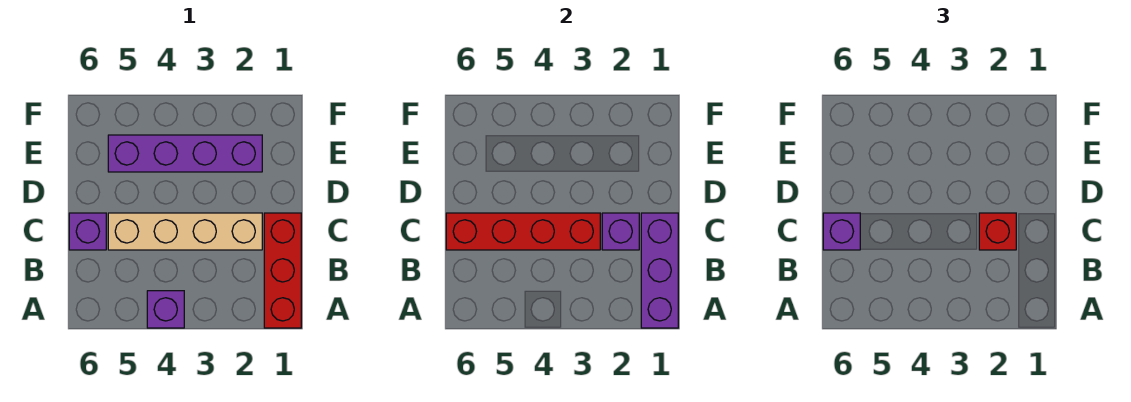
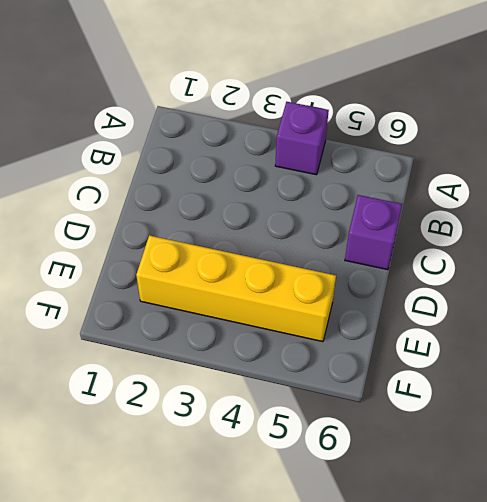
yellow 1x4 brick [136,235,336,342] -> purple 1x4 brick [108,135,262,172]
none -> red 1x3 brick [264,213,301,328]
none -> tan 1x4 brick [108,213,262,250]

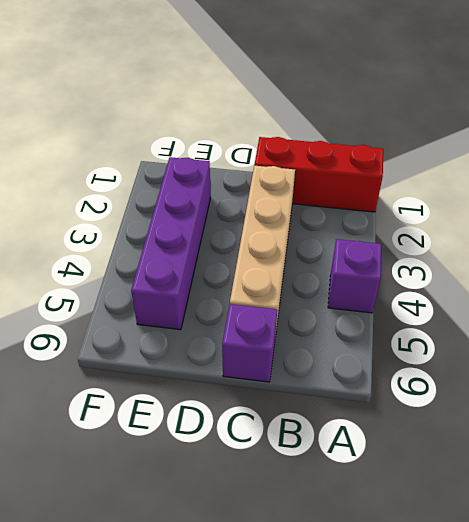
none -> purple 1x3 brick [641,213,678,328]
none -> purple 1x1 brick [602,213,639,250]

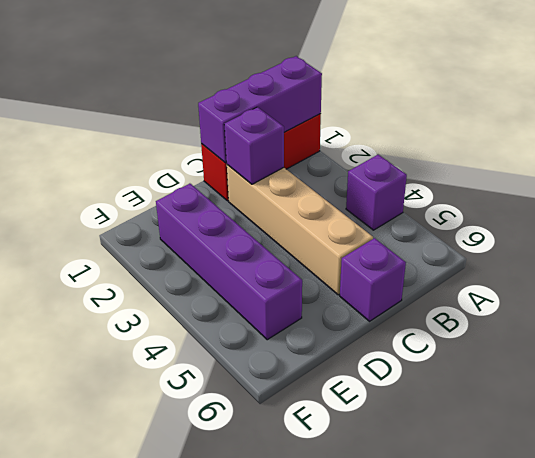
none -> red 1x4 brick [446,213,600,250]
none -> red 1x1 brick [979,213,1016,250]

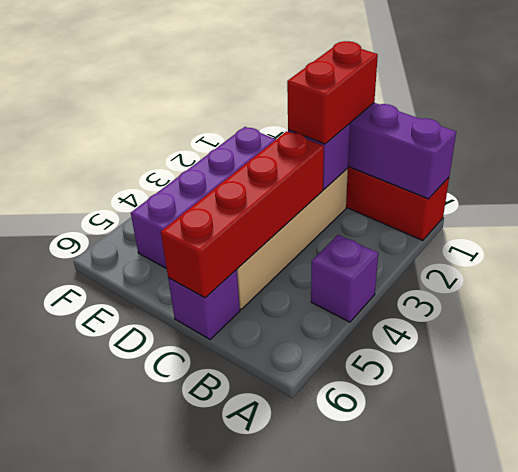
red 1x2 brick [287,41,378,144] -> red 1x1 brick [979,213,1016,250]
none -> purple 1x1 brick [823,213,860,250]

